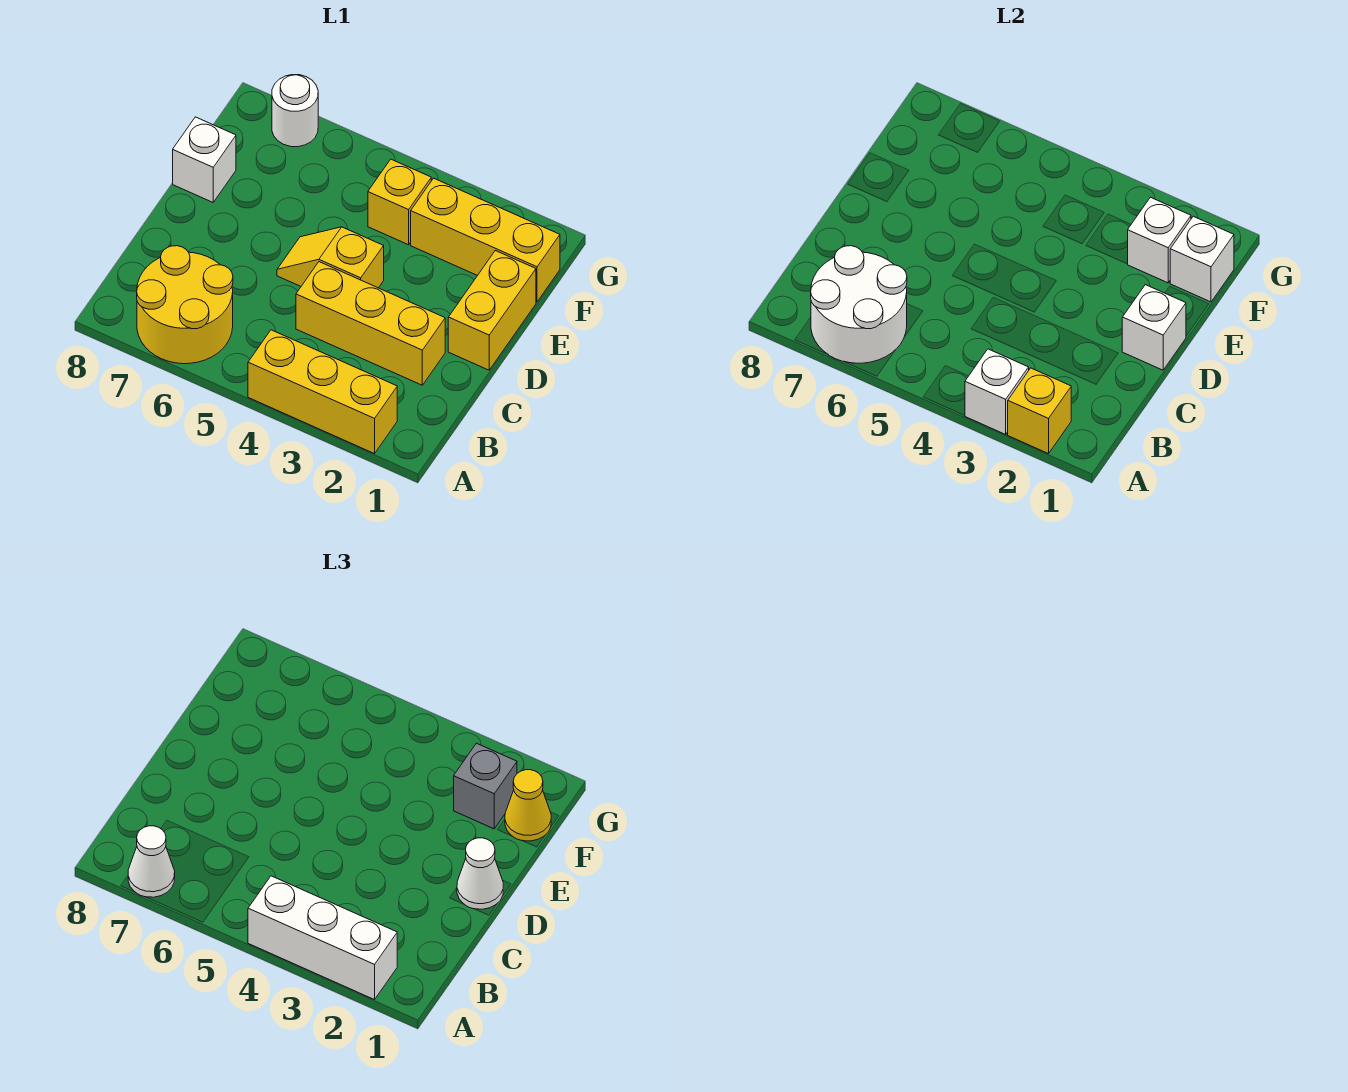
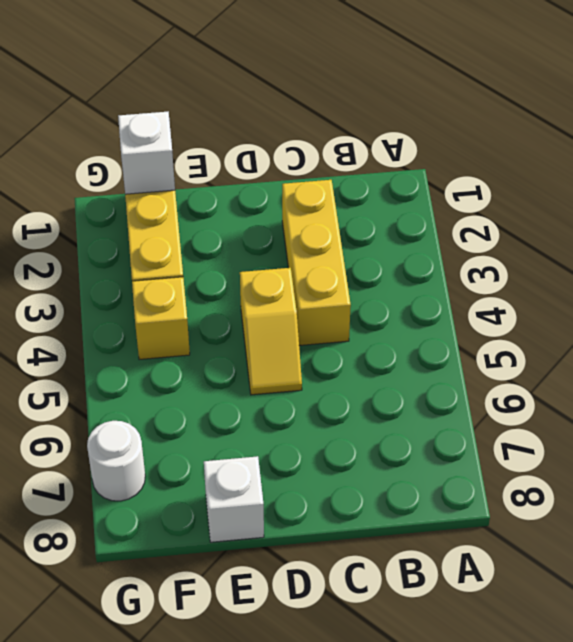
none -> yellow 1x3 brick [248,330,397,454]
none -> yellow 2x2 round brick [137,246,233,364]
none -> yellow 1x2 brick [448,251,536,370]

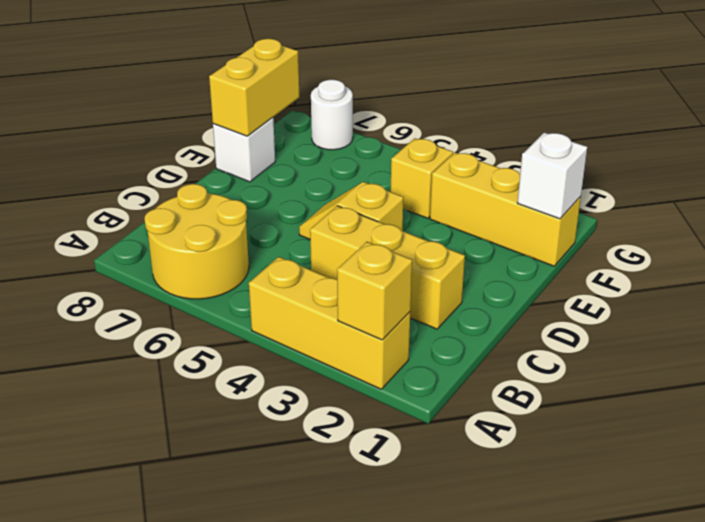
yellow 1x2 brick [209,39,299,136] -> yellow 1x2 brick moved to [448,251,536,370]
none -> white 1x1 brick [965,349,1029,434]
none -> white 2x2 round brick [811,246,907,363]
none -> white 1x1 brick [1122,285,1186,370]

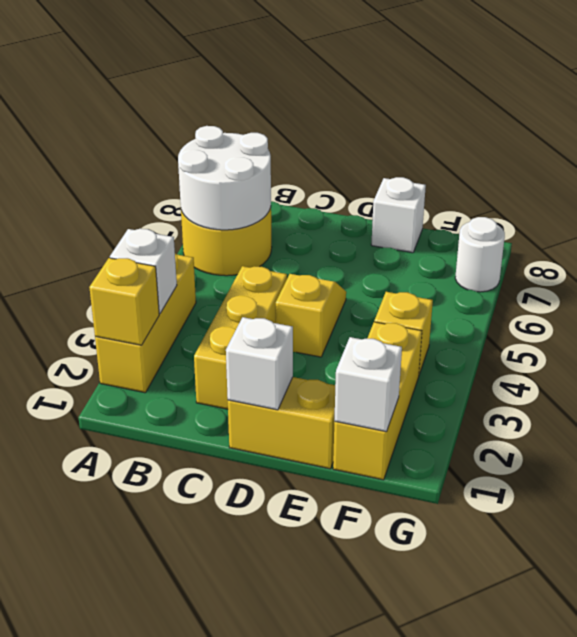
none -> white 1x1 brick [1128,197,1191,283]
none -> white 1x3 brick [248,876,397,1000]
none -> white 1x1 cone [128,826,175,897]

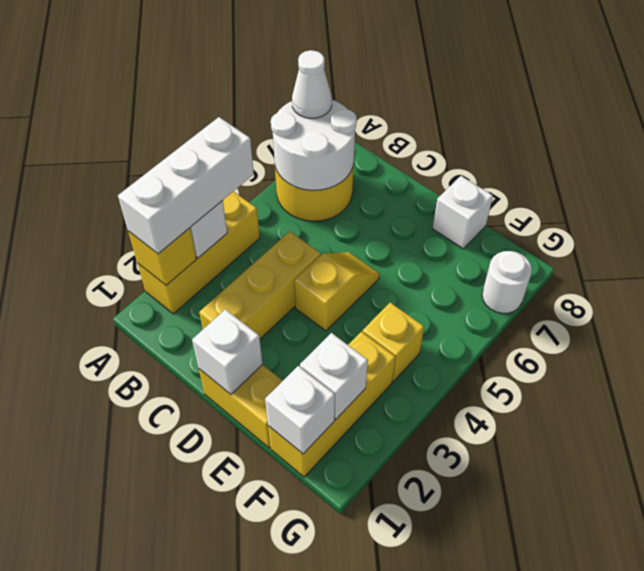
none -> white 1x1 cone [457,838,503,909]
none -> yellow 1x1 cone [505,770,551,841]
none -> grey 1x1 brick [454,743,517,829]

